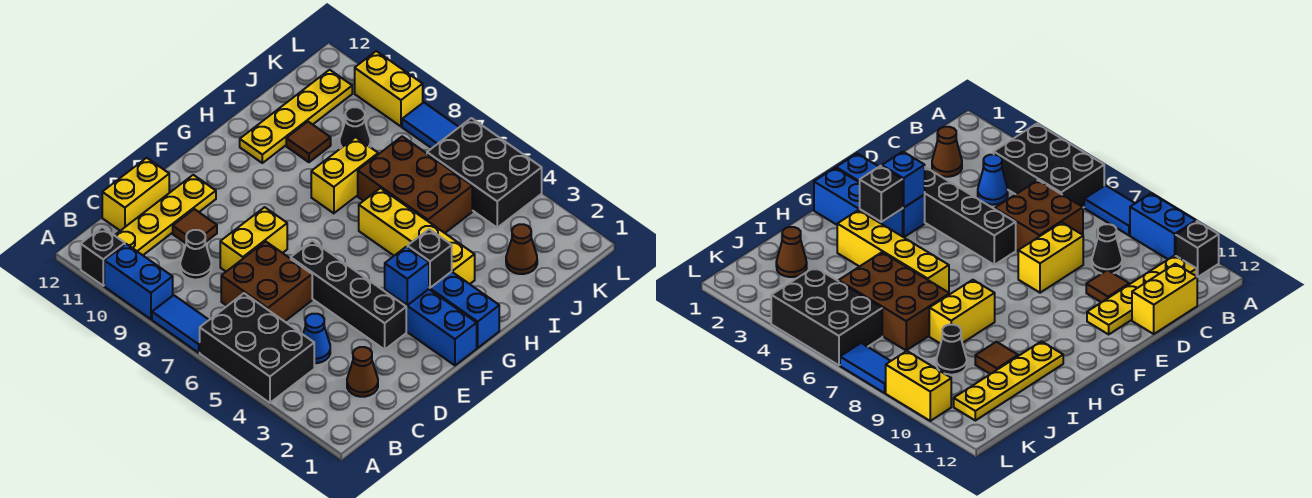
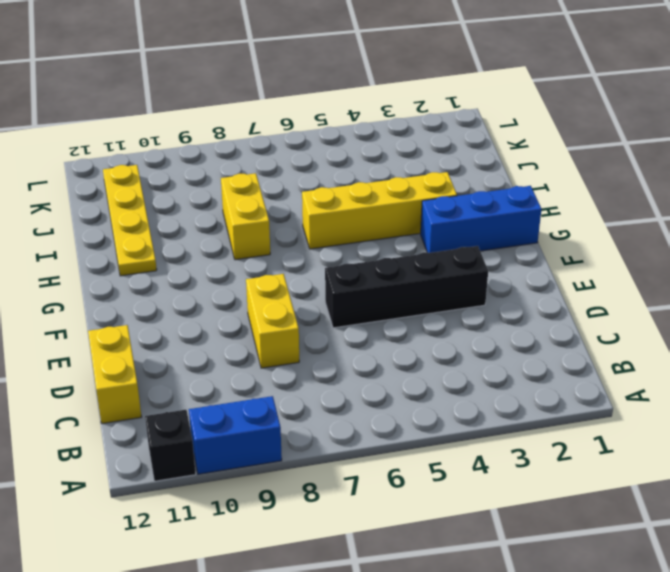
none -> black 2x3 brick [200,293,314,403]
none -> blue 1x2 tile [152,295,209,353]
none -> yellow 1x4 plate [115,175,216,255]

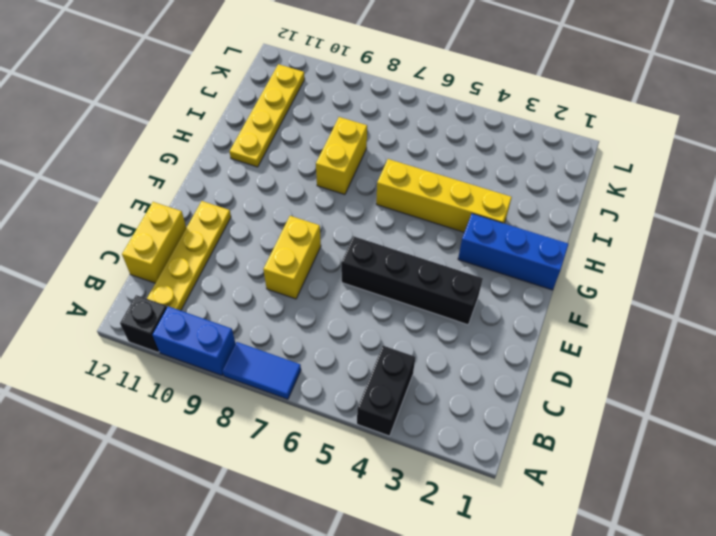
black 1x2 brick [357,346,415,436] -> black 2x3 brick [200,293,314,403]
none -> brown 1x1 cone [347,347,378,397]
none -> blue 1x1 cone [303,314,330,363]
none -> brown 2x2 brick [221,241,312,322]

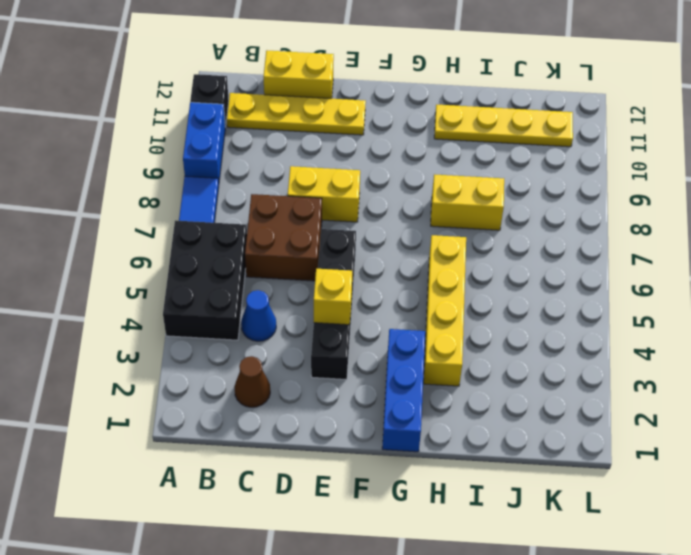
yellow 1x1 brick [314,269,352,325] -> none
none -> black 1x1 cone [180,230,211,280]
none -> brown 1x1 tile [173,209,217,243]
none -> blue 1x3 brick [385,289,477,365]

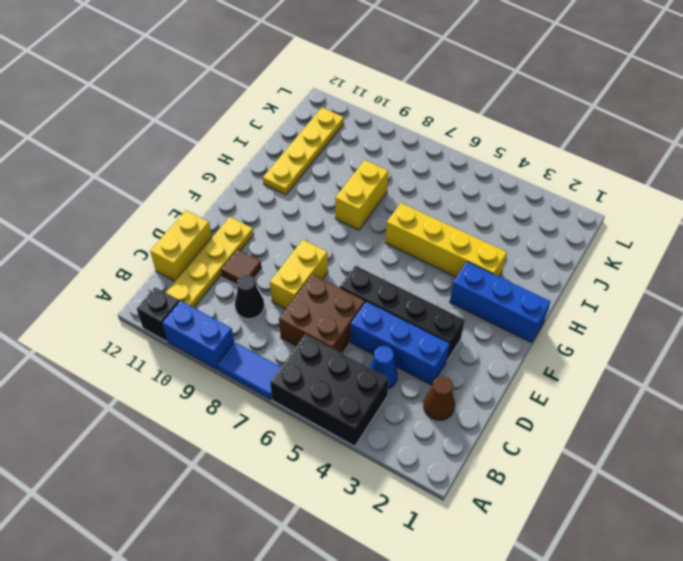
blue 1x3 brick [350,301,450,385] -> blue 1x3 brick moved to [385,289,477,365]
none -> brown 2x3 brick [358,136,472,233]
none -> brown 1x1 tile [286,122,331,162]
none -> brown 1x1 cone [506,224,537,274]

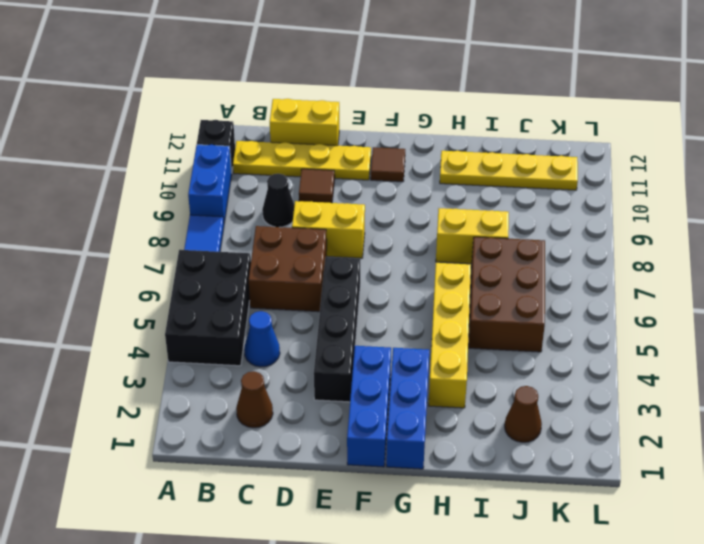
brown 1x1 tile [371,147,405,182] -> brown 1x1 tile moved to [286,122,331,162]
none -> black 1x1 cone [340,107,371,149]
none -> black 2x3 brick [427,118,542,228]
none -> blue 1x2 tile [402,102,459,148]

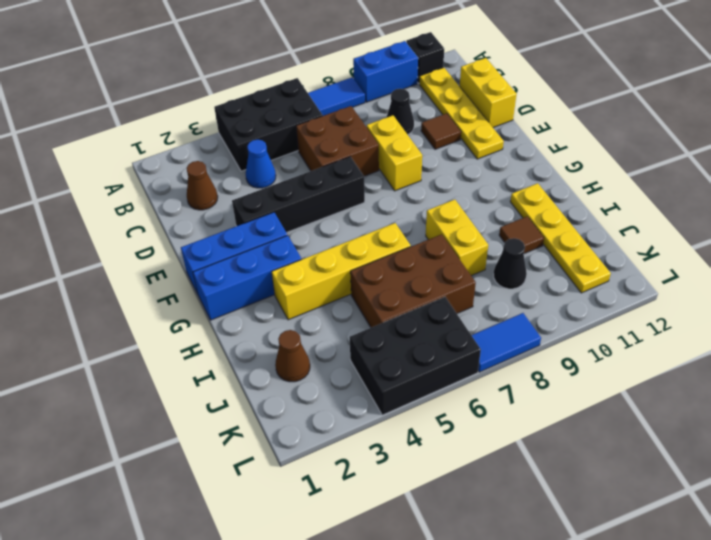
none -> yellow 1x2 brick [355,51,423,126]
none -> blue 1x1 brick [385,247,429,305]
none -> black 1x1 brick [407,229,452,288]

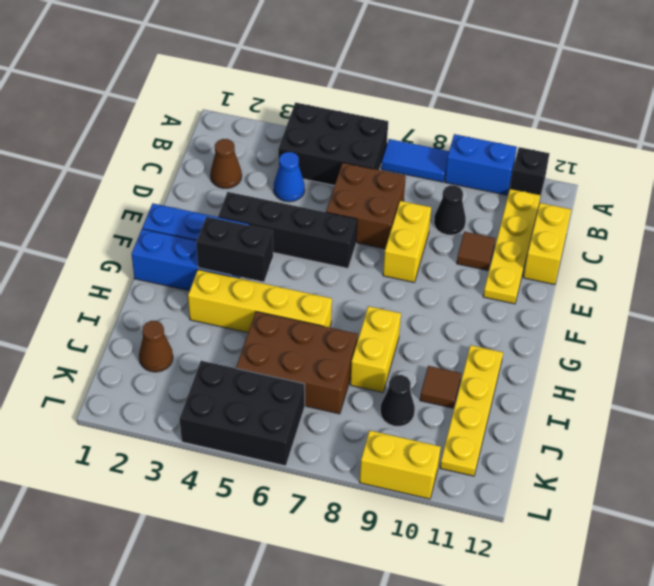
black 1x2 brick [196,217,273,282] -> black 1x1 brick [407,229,452,288]
none -> blue 1x2 tile [402,102,459,148]
none -> blue 1x1 brick [385,247,429,305]

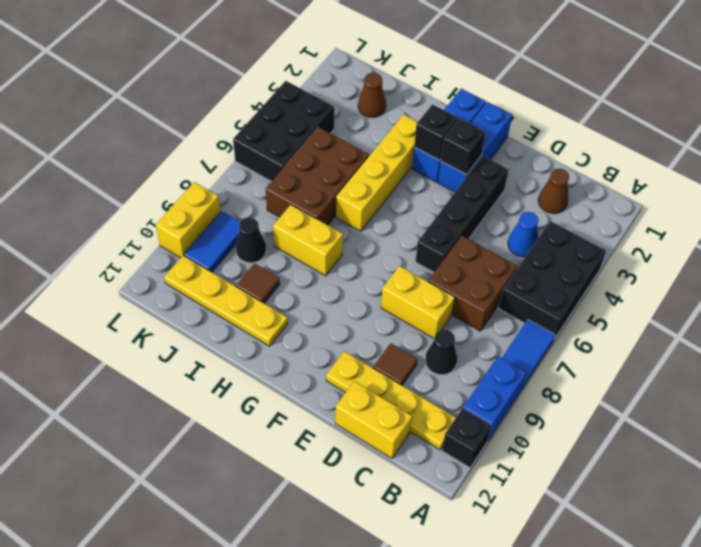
black 1x1 brick [441,118,486,175] -> blue 1x1 brick [385,247,429,305]
blue 1x2 tile [184,211,240,272] -> blue 1x2 tile moved to [402,102,459,148]

